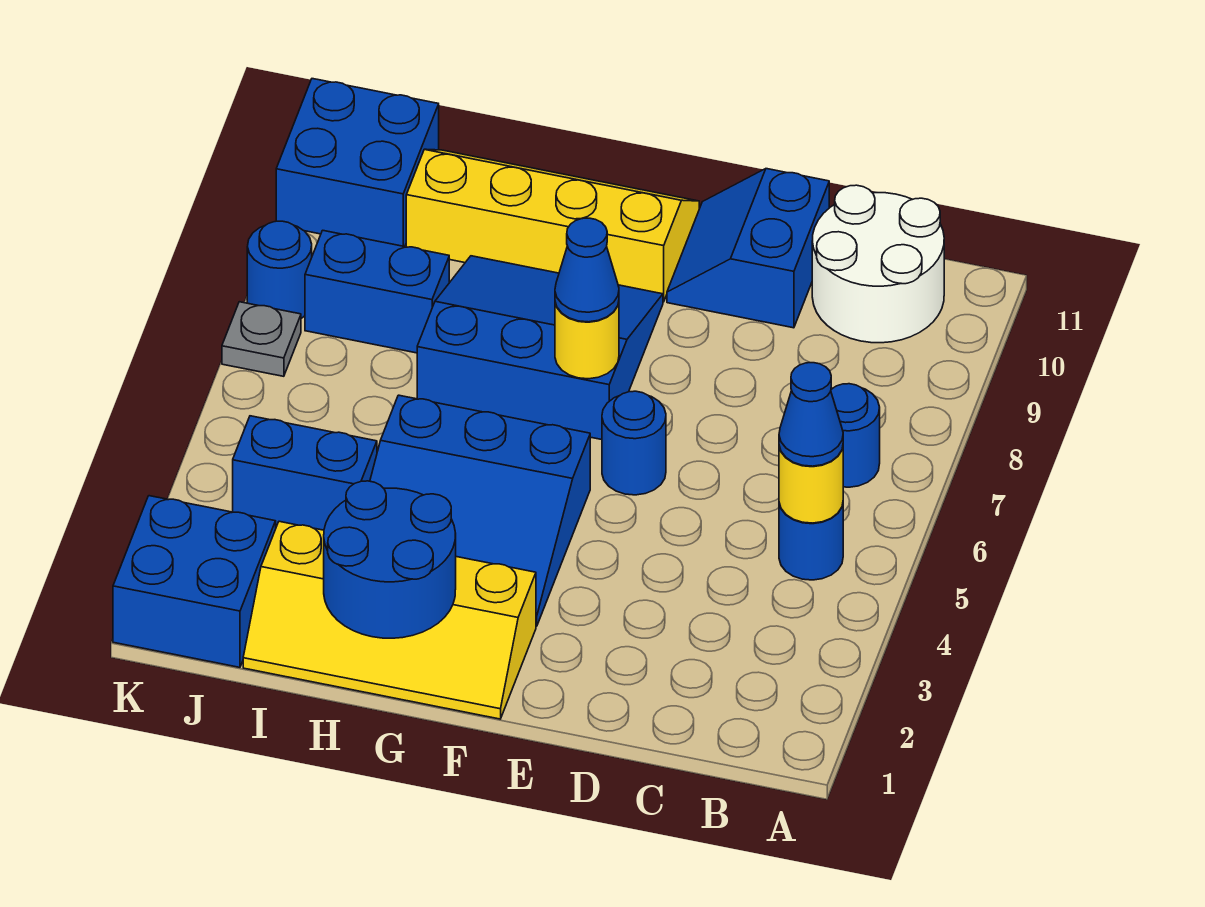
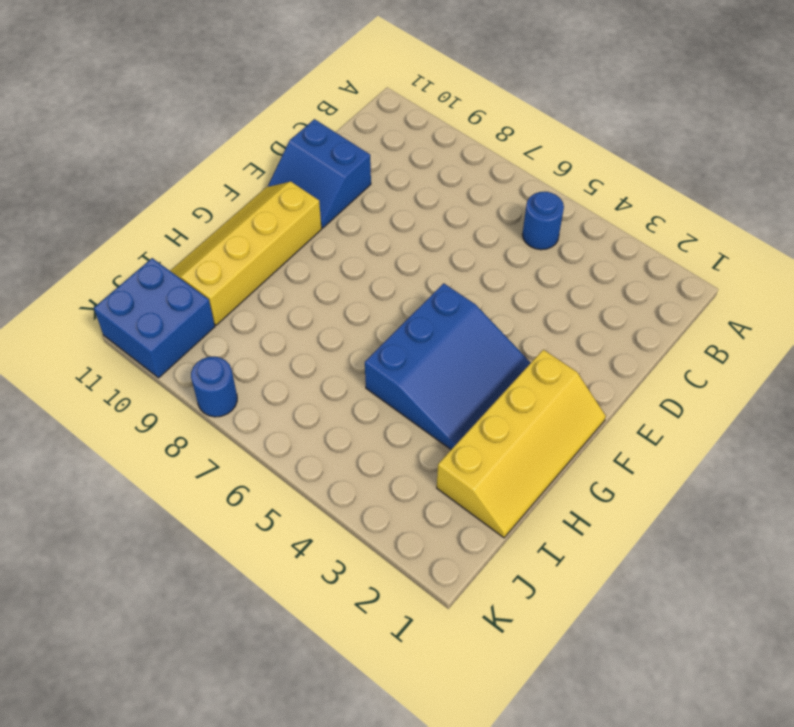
none -> blue 1x1 round brick [831,384,880,487]
none -> white 2x2 round brick [812,185,944,343]
none -> blue 1x1 round brick [602,391,666,495]

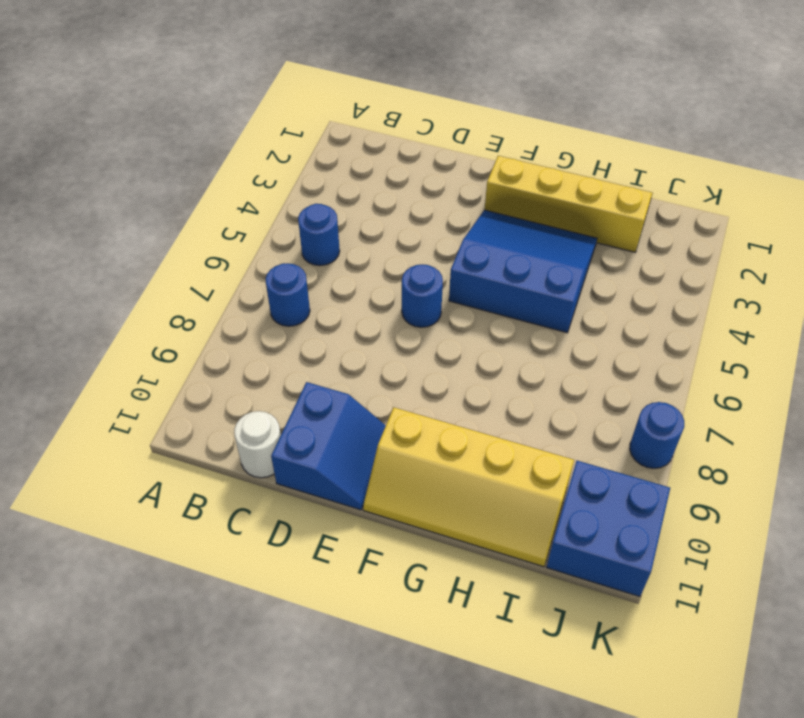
white 1x1 round brick [234,411,281,478] -> white 2x2 round brick [812,185,944,343]
none -> blue 3x3 slope [417,256,663,440]
none -> blue 1x2 brick [233,416,377,530]
none -> blue 1x2 brick [305,230,449,353]

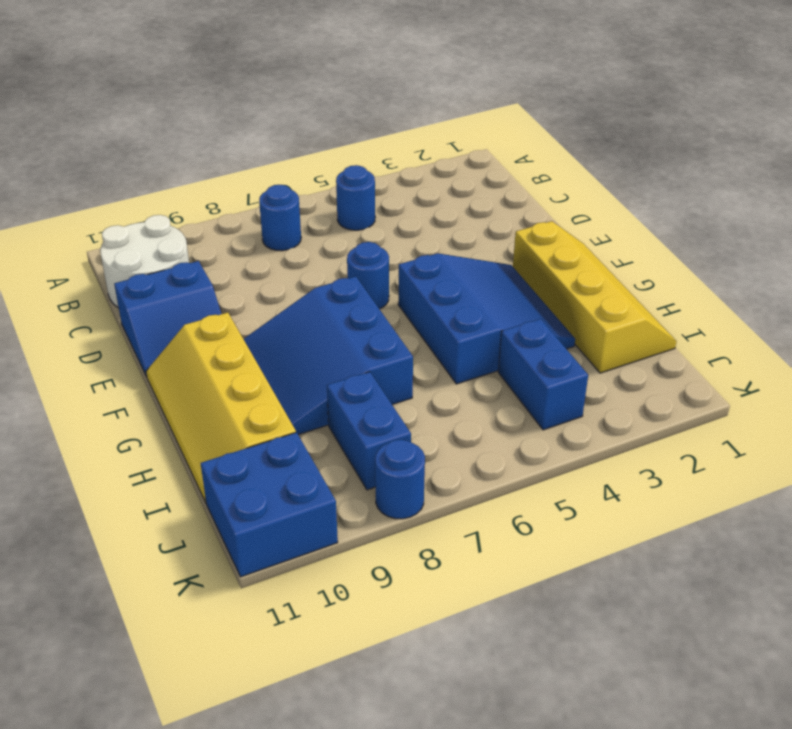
none -> blue 2x2 brick [113,496,276,667]
none -> grey 1x1 plate [222,302,301,376]
none -> yellow 1x1 round brick [779,446,843,523]

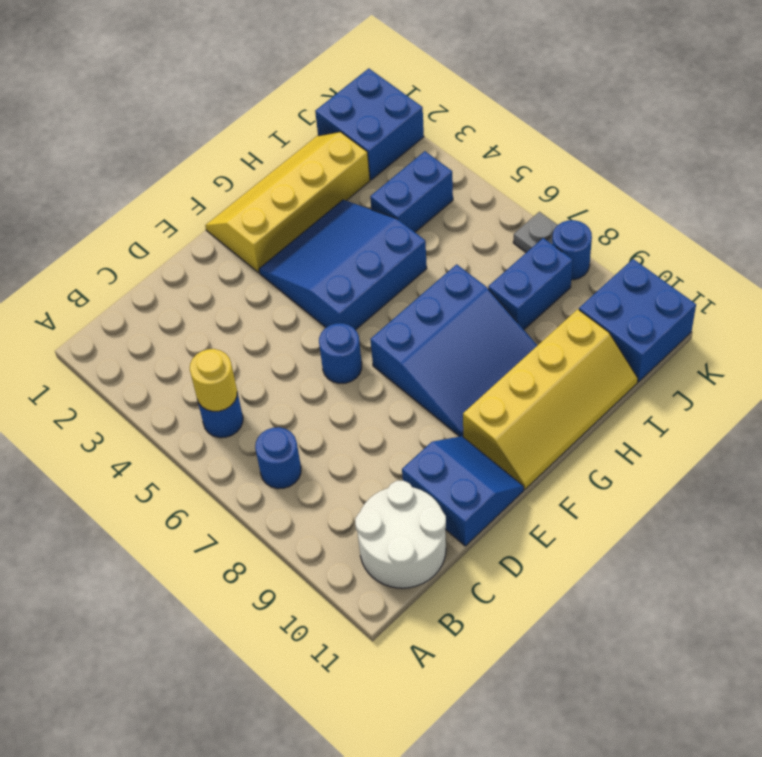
none -> yellow 1x1 round brick [555,302,619,379]
none -> blue 2x2 round brick [324,481,456,638]
none -> blue 1x1 cone [779,363,843,466]

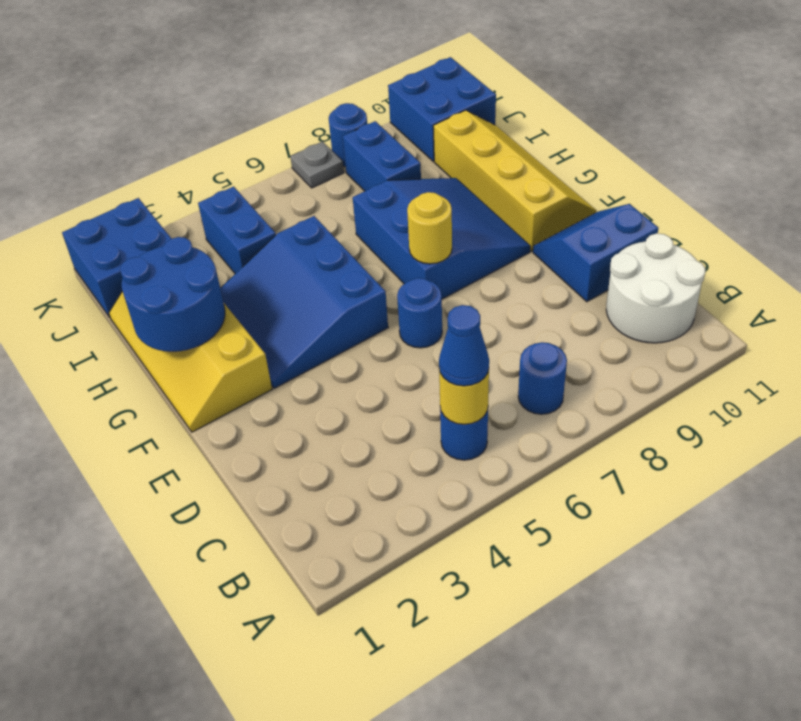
none -> blue 1x1 cone [555,218,619,322]

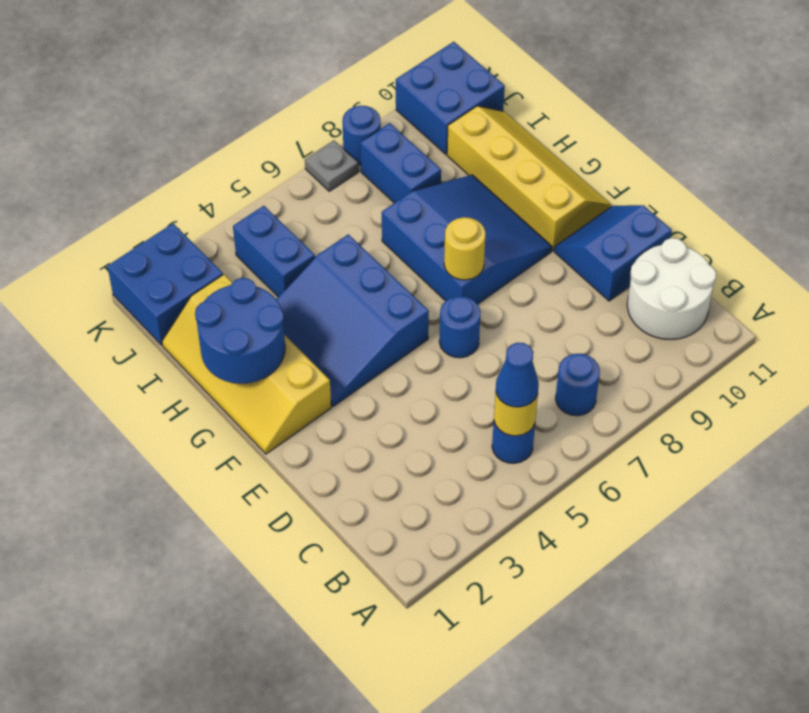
none -> blue 1x1 cone [555,218,619,322]

